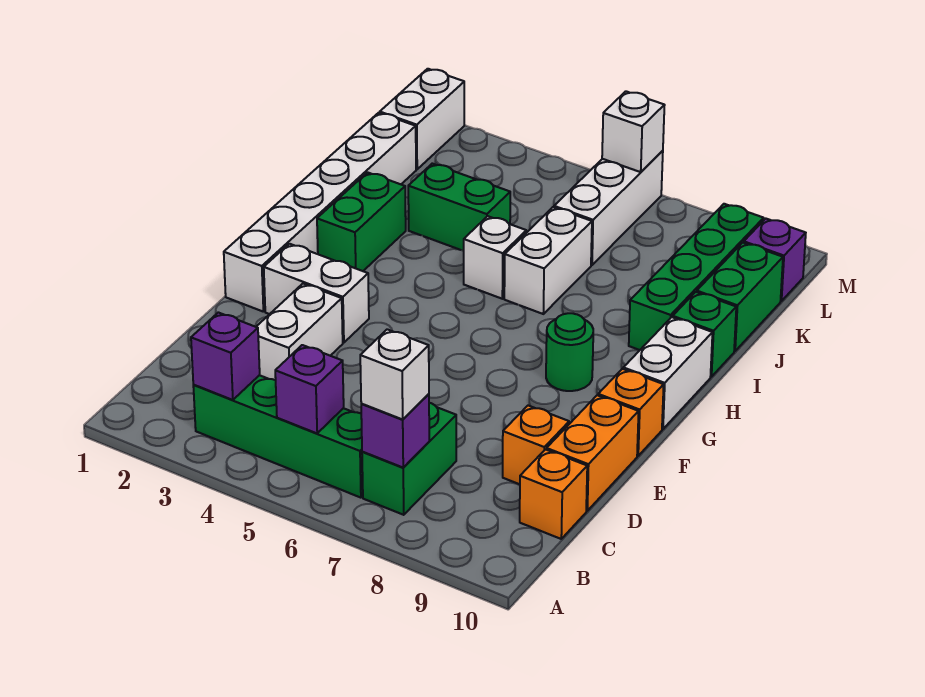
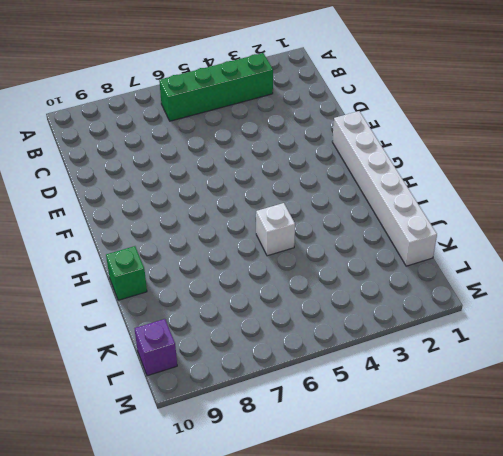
none -> green 1x2 brick [362,403,456,515]
none -> orange 1x1 brick [520,449,587,539]
none -> white 1x2 brick [256,284,343,380]

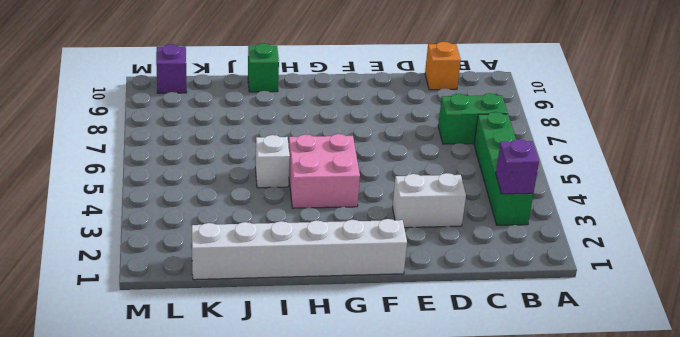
pink 2x2 brick [289,134,360,208] -> none
none -> orange 1x1 brick [503,406,569,484]
none -> orange 1x2 brick [547,395,639,511]
none -> white 1x2 brick [264,244,369,343]

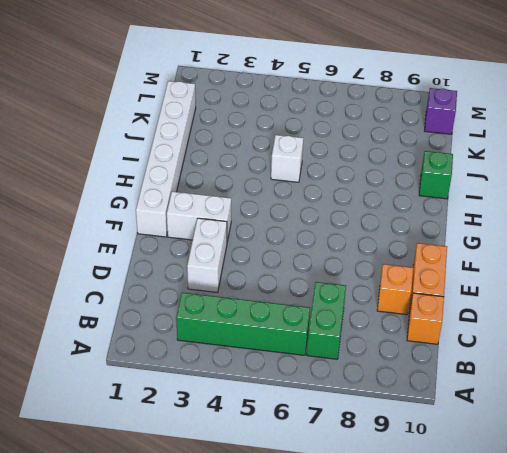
none -> orange 1x1 brick [598,369,664,456]
none -> green 1x1 round brick [546,313,593,391]
none -> white 1x2 brick [623,317,713,429]

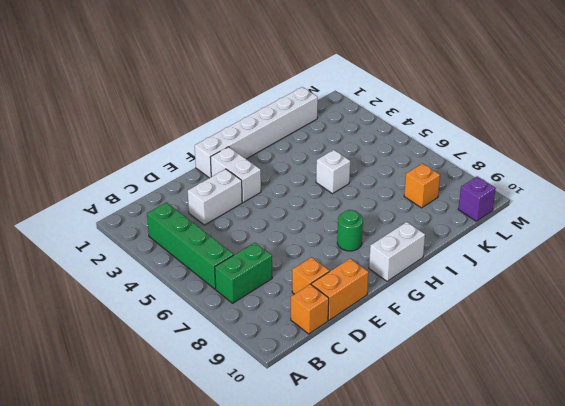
orange 1x1 brick [404,164,440,208] -> orange 1x1 brick moved to [598,369,664,456]
none -> green 1x2 brick [317,172,406,271]
none -> white 1x2 brick [504,207,592,314]
none -> green 1x4 brick [629,204,764,350]

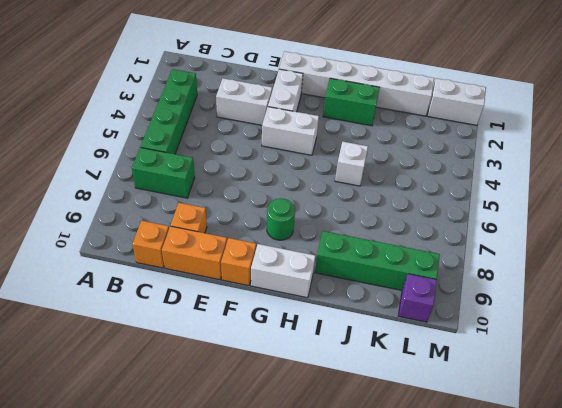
white 1x2 brick [262,107,319,155] -> white 1x2 brick moved to [504,207,592,314]
none -> green 1x1 brick [673,292,736,377]
none -> green 1x2 brick [408,164,510,251]
none -> green 1x2 brick [697,243,783,351]

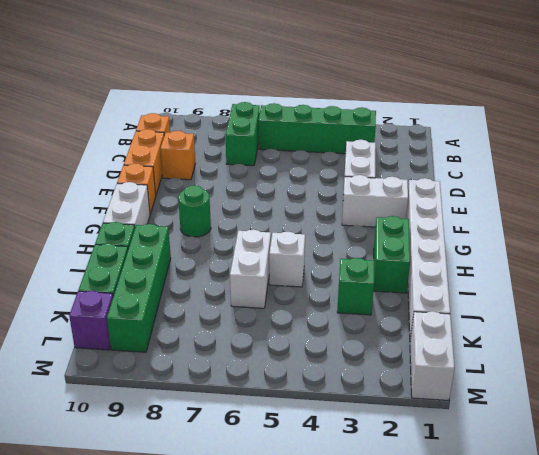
green 1x1 brick [337,258,374,315] -> green 1x2 brick [408,164,510,251]
none -> white 1x3 brick [554,151,663,265]
none -> purple 1x1 brick [191,312,260,400]
none -> purple 1x1 brick [275,345,344,433]

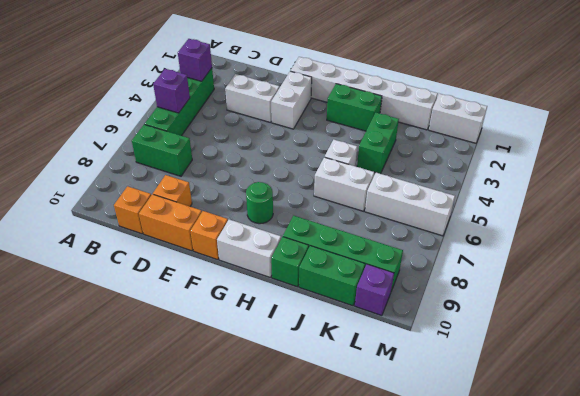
none -> purple 1x1 brick [361,394,429,468]
none -> white 1x1 brick [602,91,665,172]
none -> white 1x1 brick [360,329,429,419]

